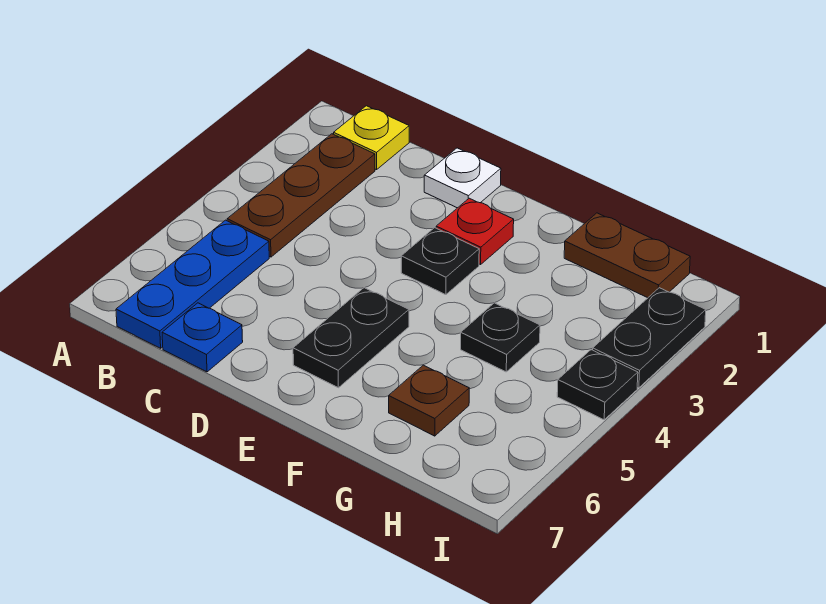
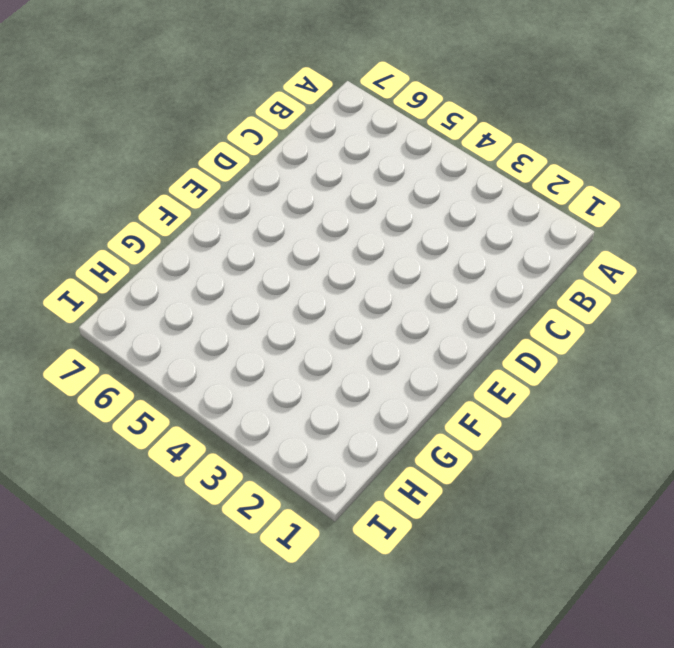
none -> yellow 1x1 plate [334,106,409,170]
none -> brown 1x3 plate [227,134,375,257]
none -> blue 1x3 plate [116,220,269,348]

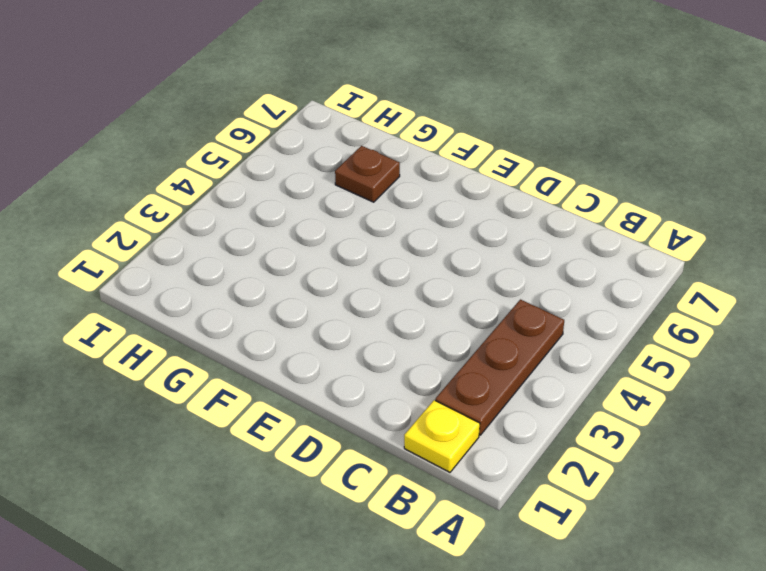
none -> blue 1x3 plate [116,220,269,348]
none -> blue 1x1 plate [162,303,243,372]
none -> white 1x1 plate [424,148,501,208]

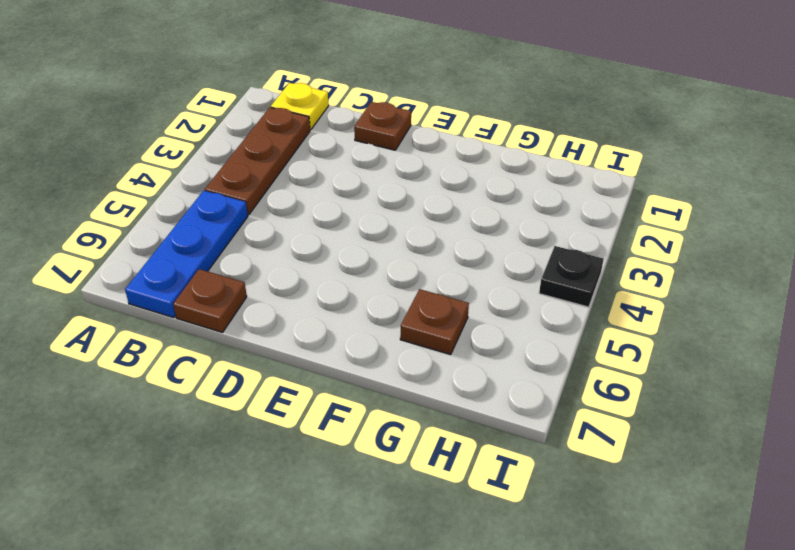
brown 1x1 plate [173,269,247,332] -> blue 1x1 plate [162,303,243,372]
brown 1x1 plate [354,102,411,150] -> white 1x1 plate [424,148,501,208]
none -> red 1x1 plate [436,198,514,265]
none -> black 1x1 plate [401,228,479,295]
none -> black 1x2 plate [293,288,409,388]

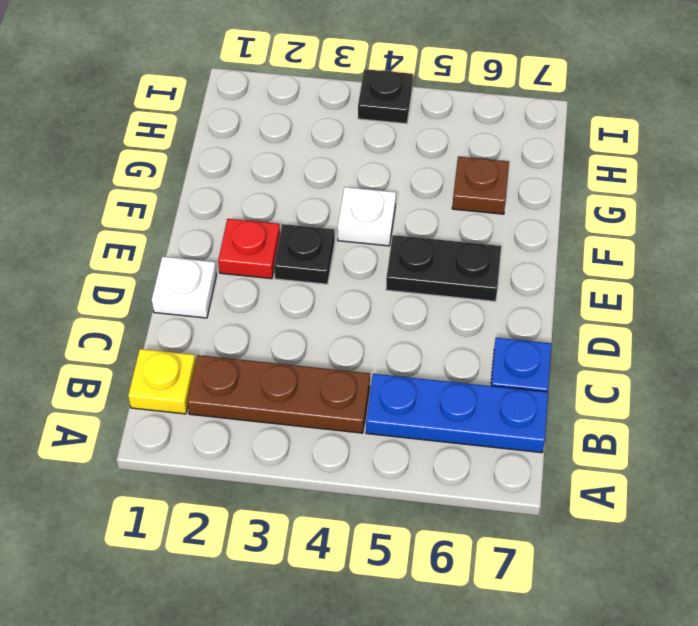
white 1x1 plate [338,187,396,246] -> none
none -> brown 1x2 plate [564,213,690,298]
none -> black 1x1 plate [461,303,540,372]
none -> black 1x2 plate [593,288,706,388]

